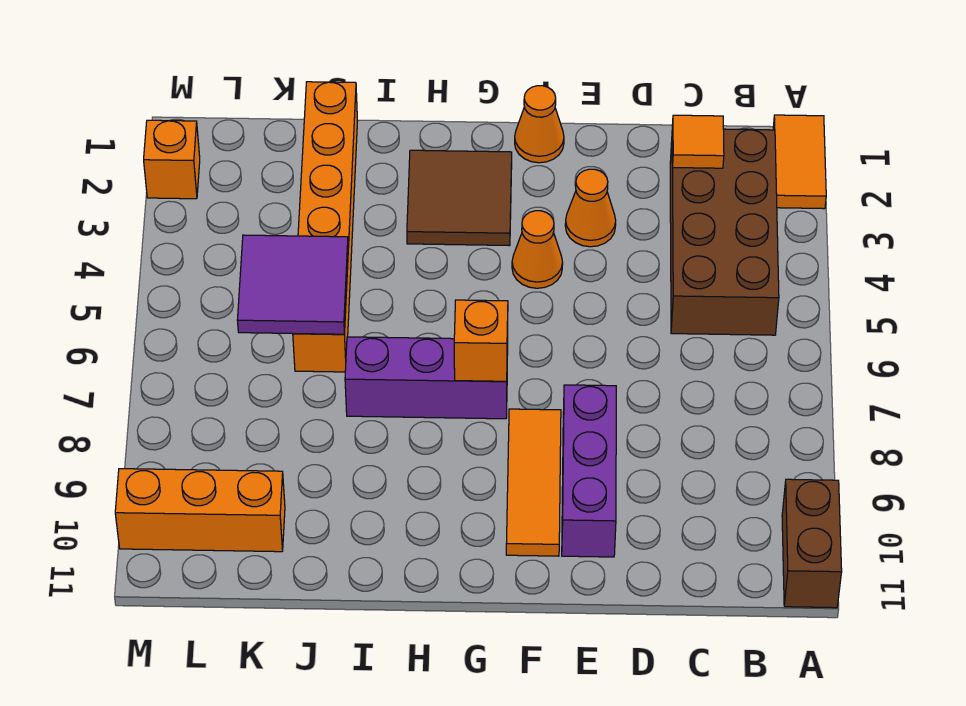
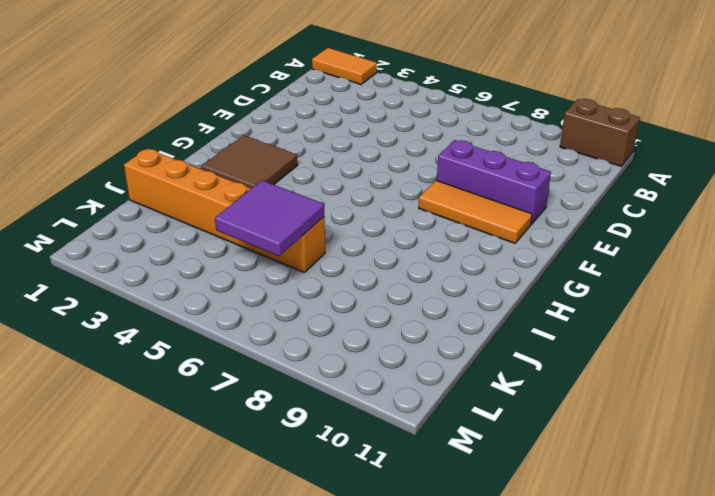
none -> brown 2x4 brick [670,129,779,335]
none -> orange 1x1 cone [565,169,616,247]
none -> orange 1x1 cone [515,86,564,163]

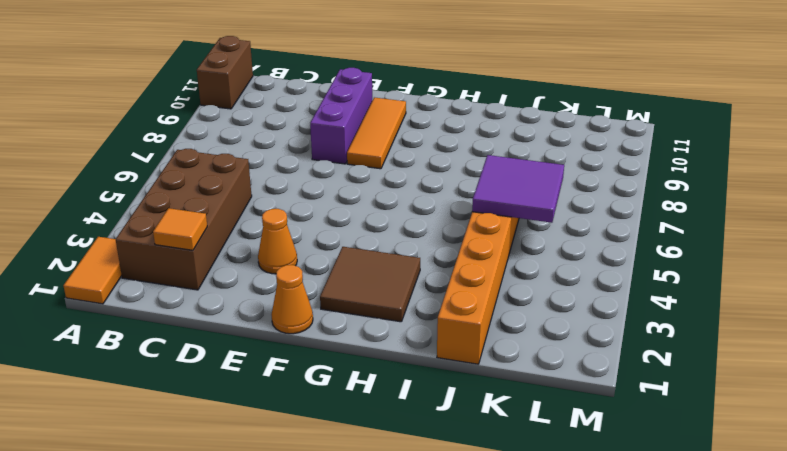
none -> orange 1x1 cone [512,211,563,288]
none -> purple 1x3 brick [345,337,508,419]
none -> orange 1x3 brick [115,469,285,552]

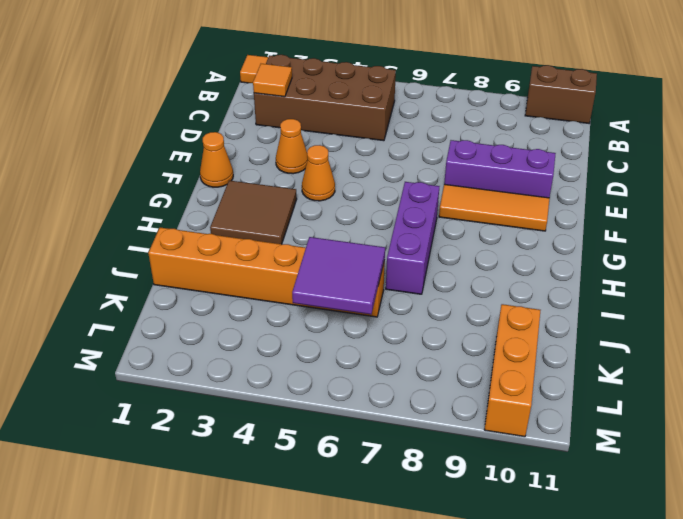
none -> orange 1x1 brick [144,120,200,199]
none -> orange 1x1 brick [454,300,508,381]

